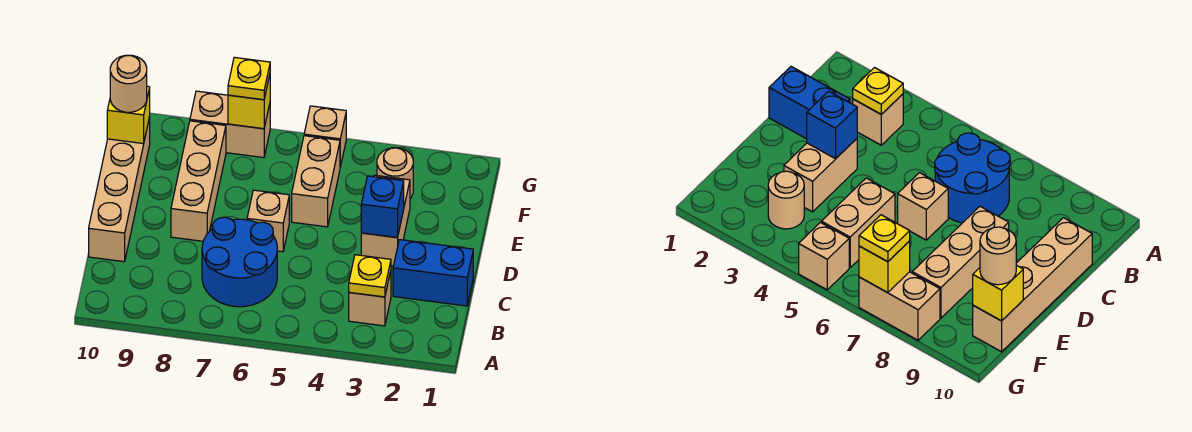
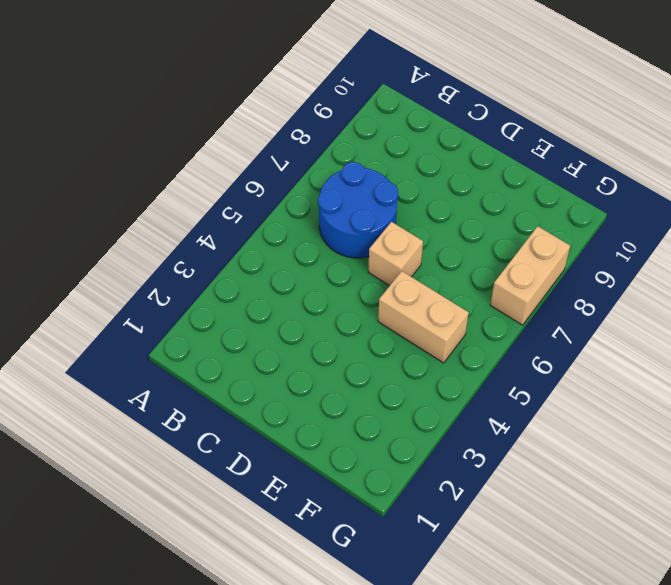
none -> tan 1x1 brick [349,271,391,326]
none -> blue 1x2 brick [393,240,473,306]
none -> tan 1x4 brick [89,117,150,262]

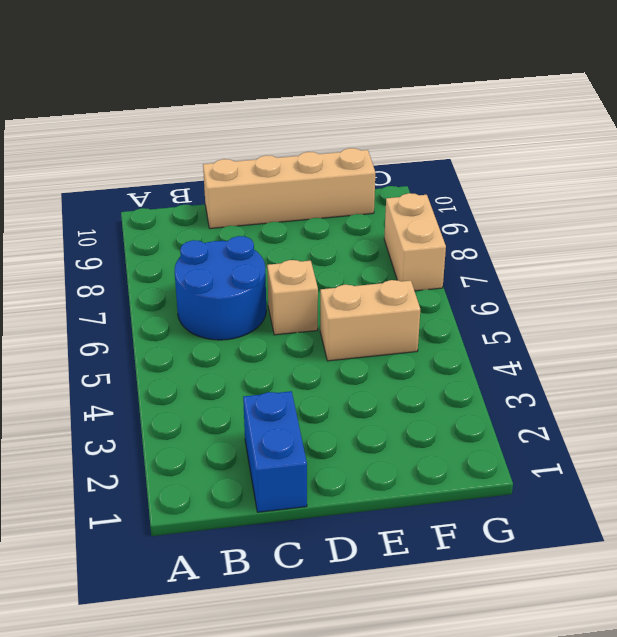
none -> tan 1x1 brick [349,271,391,326]
none -> tan 1x2 brick [361,175,410,266]
none -> tan 1x3 brick [171,121,226,241]

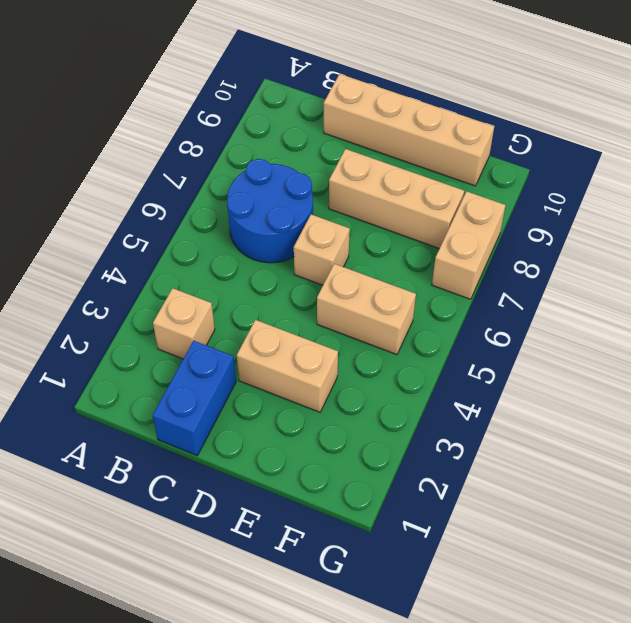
none -> tan 1x1 round brick [377,148,413,198]
none -> tan 1x1 brick [304,106,346,167]
none -> yellow 1x1 plate [349,255,391,297]

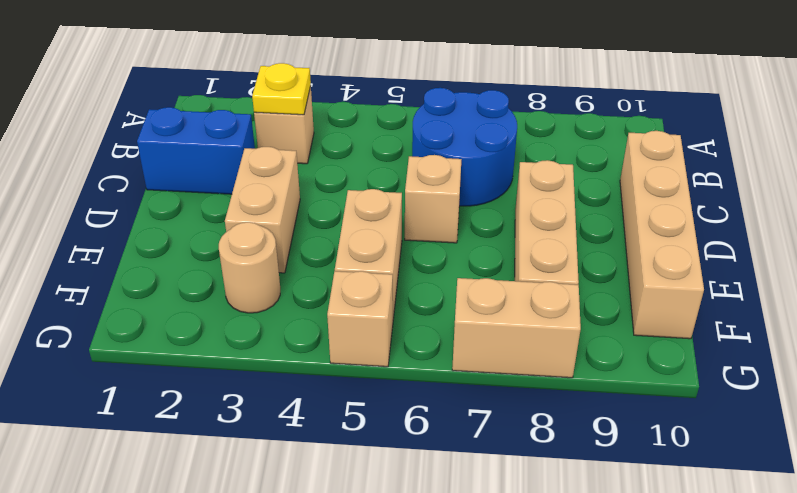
none -> blue 1x1 brick [361,176,404,238]
none -> yellow 1x1 brick [107,86,150,144]
none -> yellow 1x1 brick [228,75,270,129]

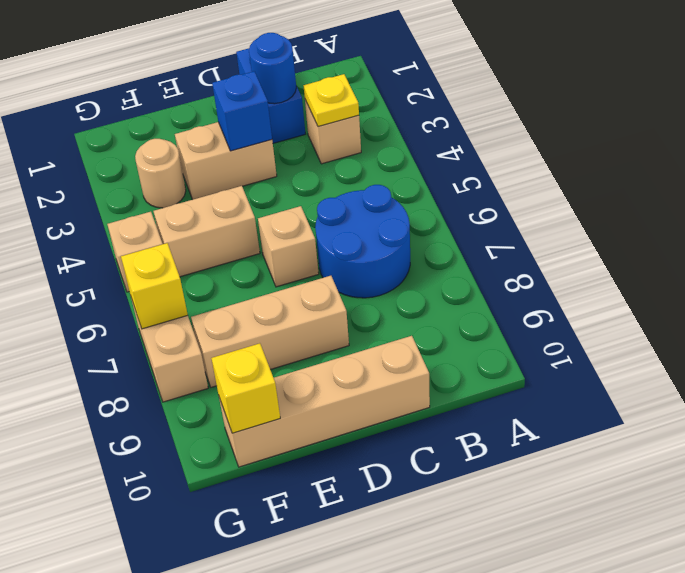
blue 1x1 round brick [249,33,296,104] -> none
none -> tan 1x1 round brick [110,55,147,112]
none -> yellow 1x1 plate [228,57,270,100]

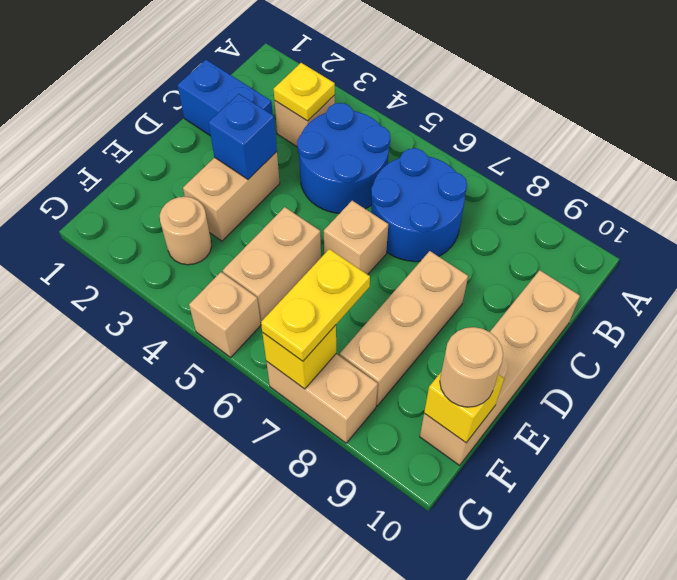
blue 2x2 round brick [297,103,390,213] -> none
yellow 1x2 plate [261,249,370,361] -> yellow 1x1 plate [228,57,270,100]

